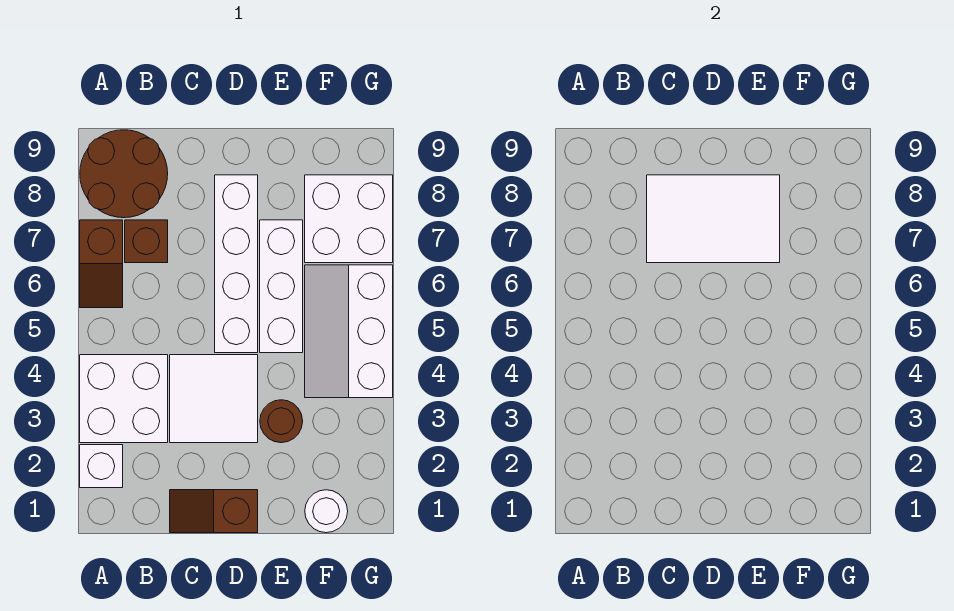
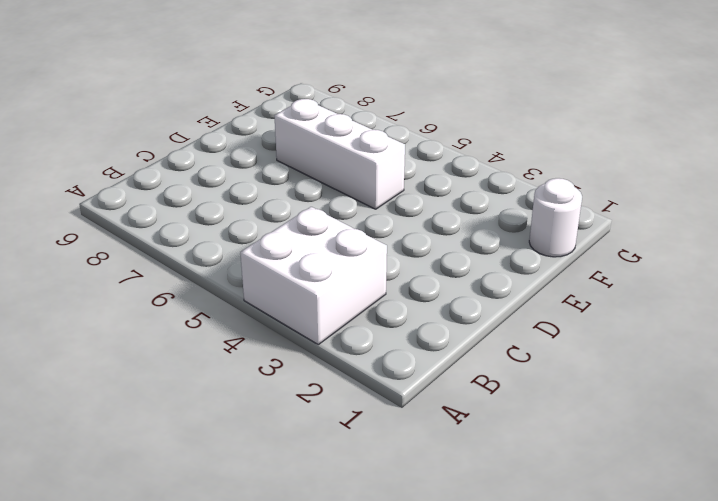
none -> white 1x1 brick [80,445,123,488]
none -> brown 1x2 slope [80,220,123,308]
none -> brown 2x2 round brick [80,130,168,218]

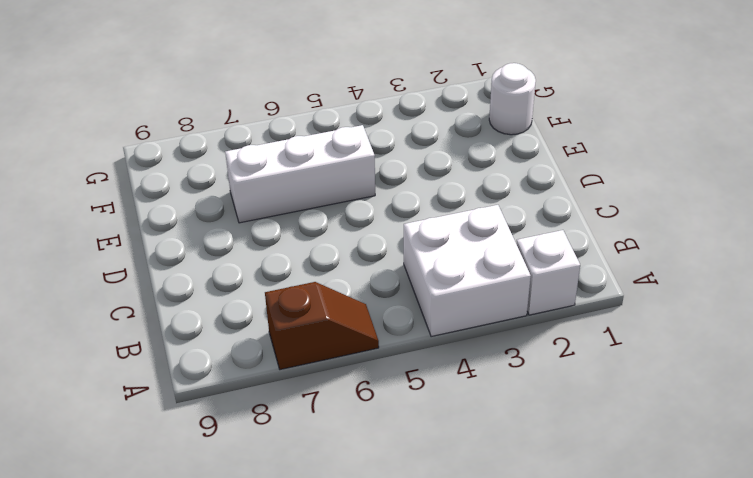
none -> brown 2x2 round brick [80,130,168,218]
none -> brown 1x1 brick [125,220,168,263]
none -> brown 1x2 slope [170,490,258,533]

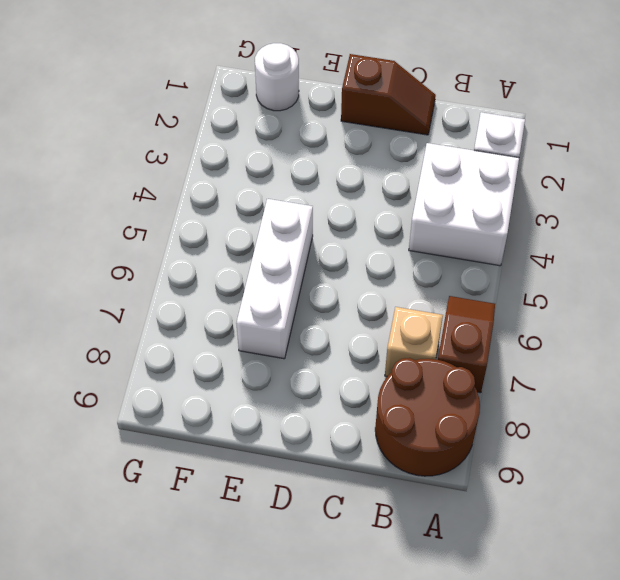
tan 1x1 brick [385,307,443,376] -> brown 1x1 brick [125,220,168,263]
none -> white 2x2 tile [170,355,258,443]
none -> white 1x4 brick [215,175,258,353]
none -> brown 1x1 round brick [260,400,303,443]

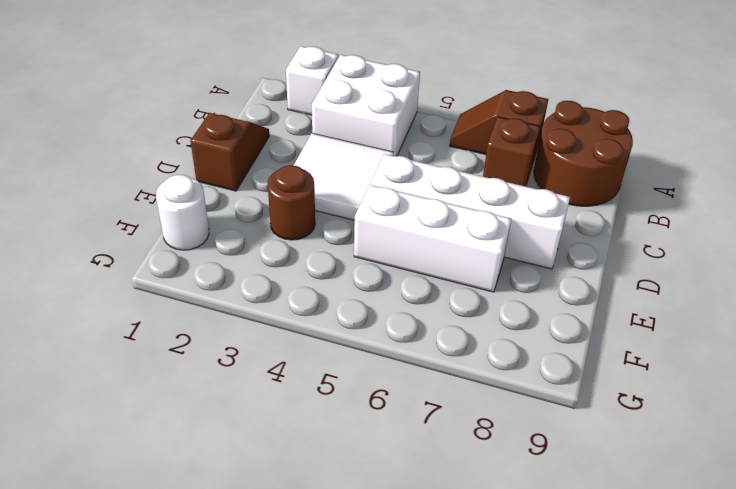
none -> white 2x3 slope [305,265,393,398]
none -> white 2x2 brick [305,175,393,263]
none -> white 2x3 tile [647,175,780,263]

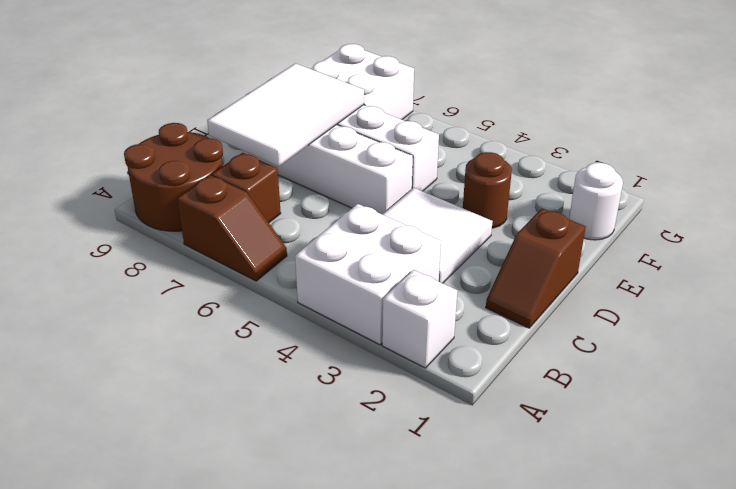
none -> white 2x3 slope [305,265,393,398]

